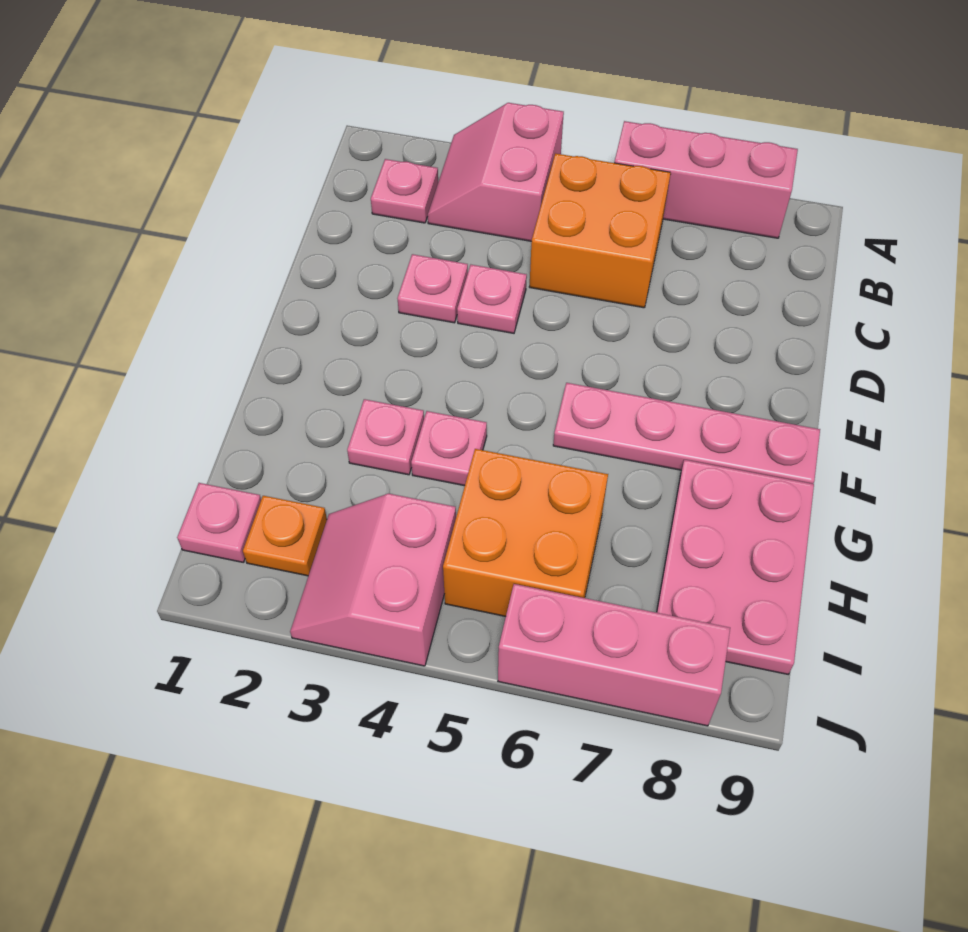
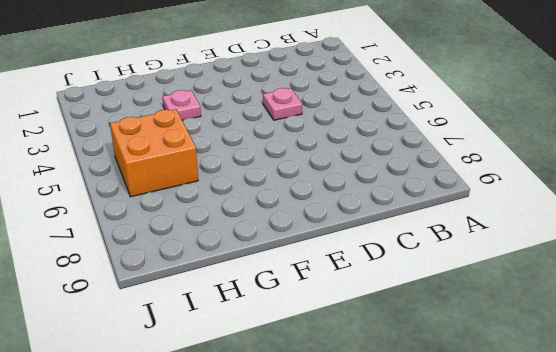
none -> pink 2x2 slope [428,103,564,241]
none -> pink 1x3 brick [614,121,798,238]
none -> pink 1x1 plate [371,159,438,223]

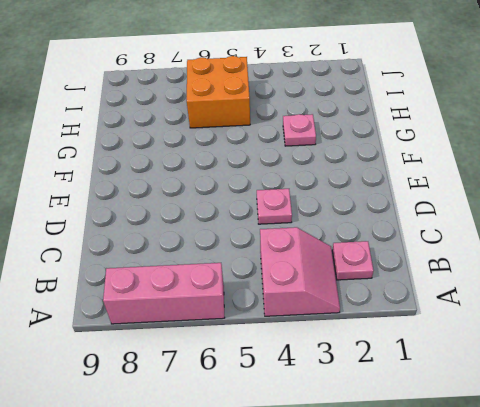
none -> orange 2x2 brick [529,153,671,308]
none -> pink 1x1 plate [397,254,468,323]
none -> pink 1x4 plate [553,383,820,484]

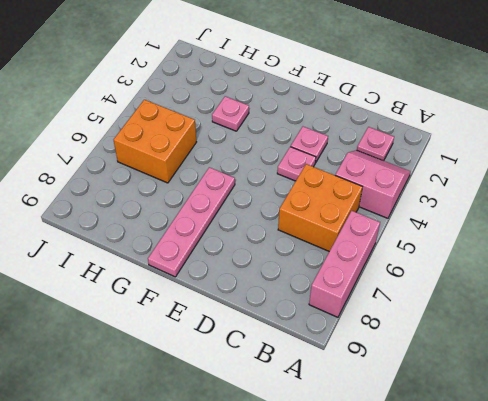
none -> pink 1x1 plate [411,411,487,486]
none -> pink 2x3 plate [657,460,814,674]
none -> pink 1x1 plate [177,483,261,563]

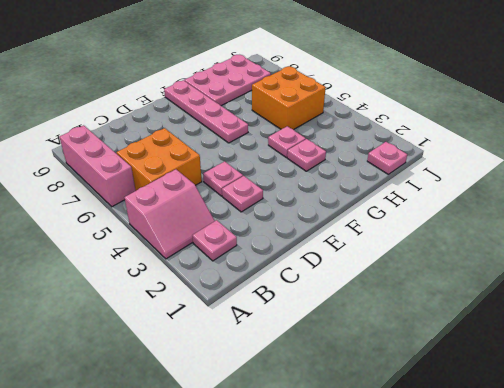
none -> orange 1x1 plate [243,496,327,576]
none -> pink 2x2 slope [290,493,456,666]
none -> pink 1x3 brick [498,584,730,726]

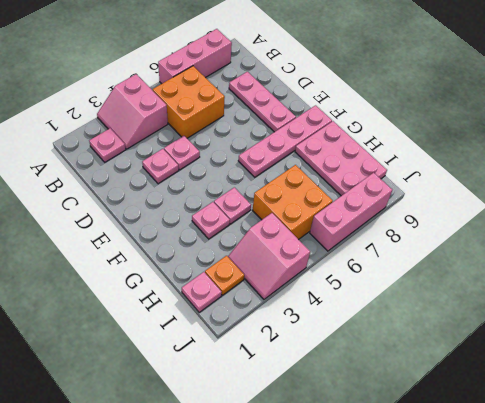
pink 1x3 plate [229,72,296,132] -> none

